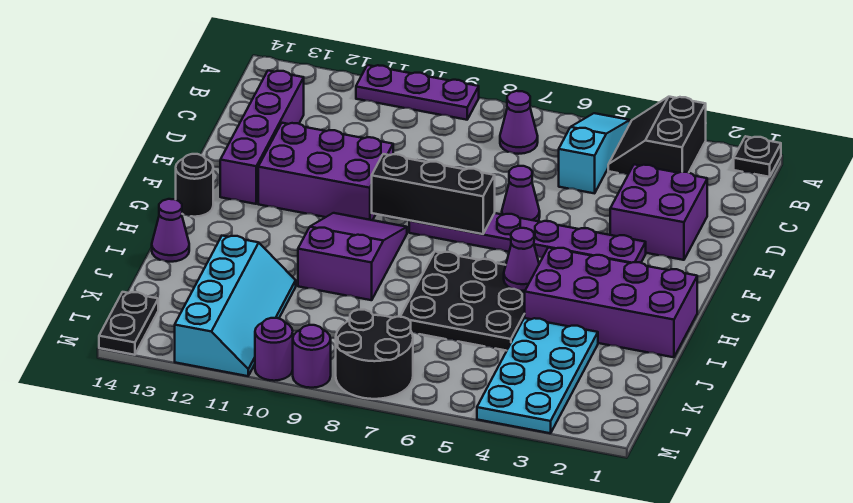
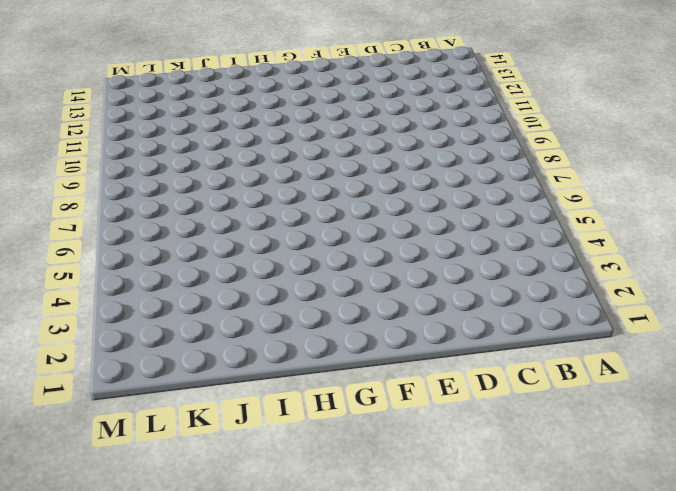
none -> black 1x1 plate [734,136,781,177]
none -> black 2x2 slope [608,97,706,175]
none -> cyan 1x3 slope [559,113,630,193]

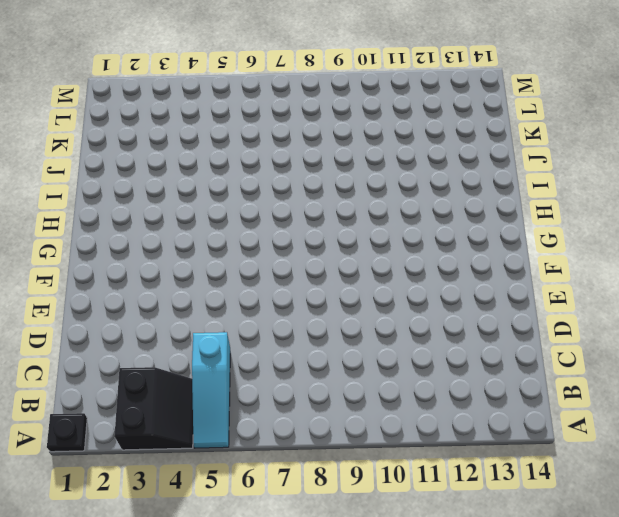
none -> purple 1x3 plate [356,65,479,120]
none -> purple 1x1 cone [500,91,538,154]
none -> purple 1x4 brick [220,71,304,204]

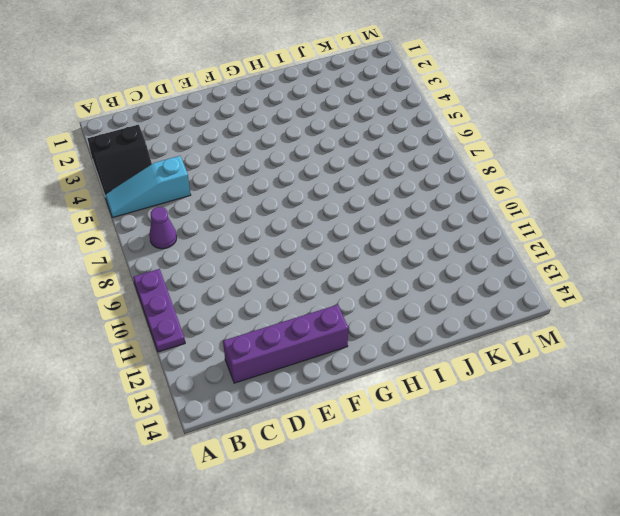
none -> black 1x1 plate [734,136,781,177]
none -> purple 2x2 brick [610,164,707,260]
none -> purple 1x1 cone [502,166,540,221]

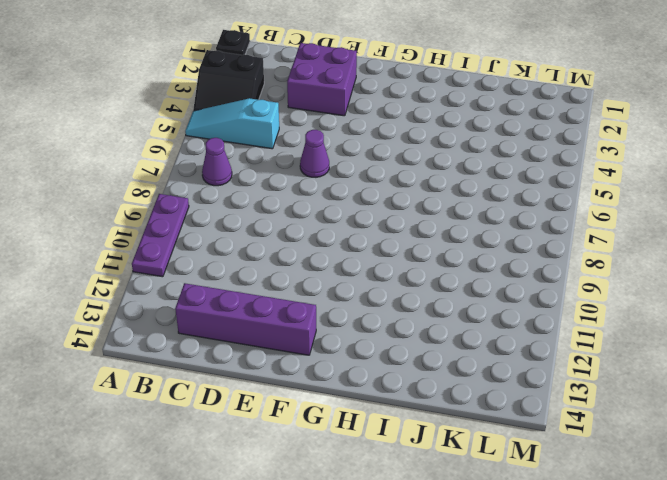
none -> purple 2x3 brick [258,123,393,220]
none -> purple 1x6 plate [409,213,646,263]
none -> purple 2x3 slope [298,213,407,300]

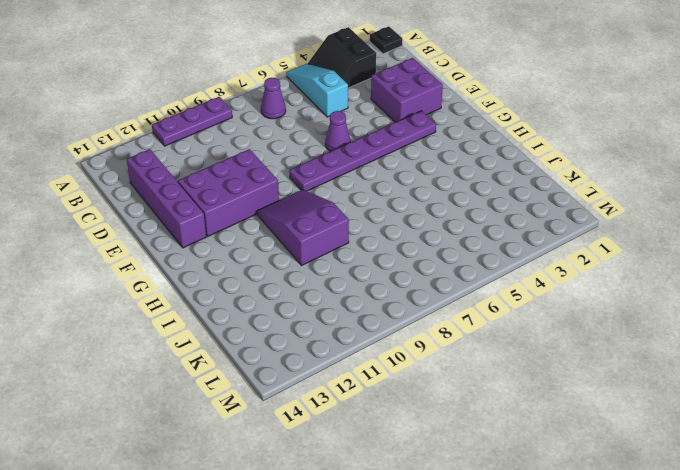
none -> black 1x1 round brick [176,154,213,217]
none -> purple 2x4 brick [525,248,697,357]
none -> black 3x3 plate [400,252,525,351]

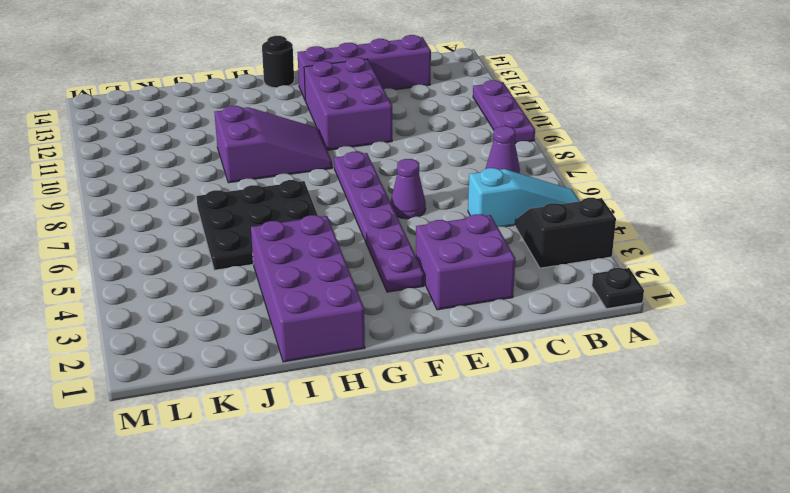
none -> purple 1x1 cone [152,199,189,262]
none -> cyan 2x4 plate [477,318,598,433]
none -> cyan 2x4 slope [175,236,296,376]

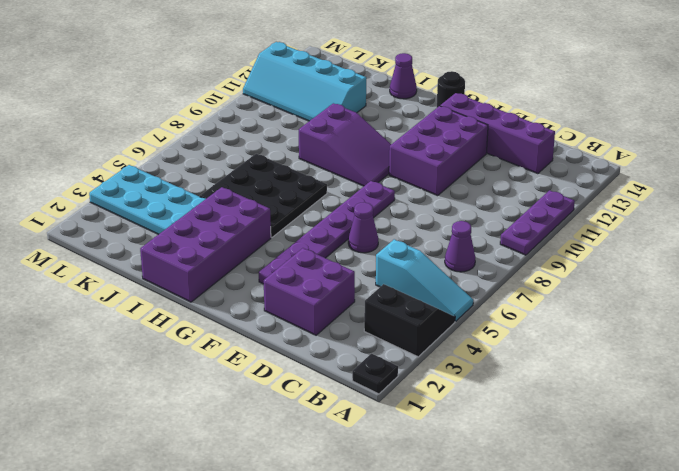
none -> black 2x2 round brick [336,310,413,399]
none -> black 1x2 plate [99,292,158,355]
none -> purple 1x1 round brick [293,325,331,388]

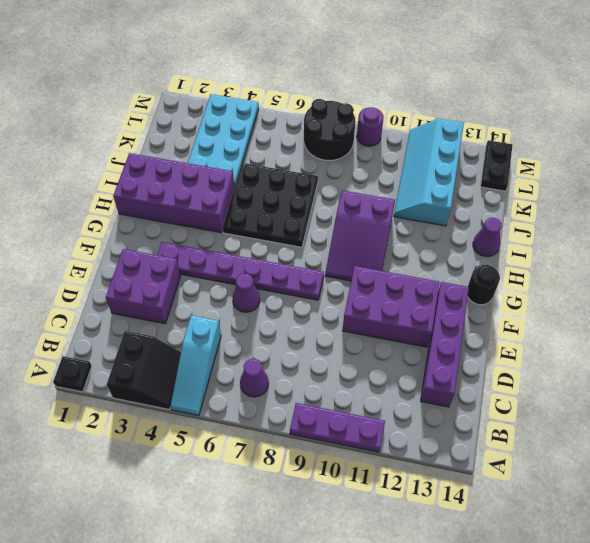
none -> purple 1x1 round brick [255,318,293,381]
none -> black 1x3 brick [372,154,495,234]
none -> purple 1x1 cone [504,228,539,291]

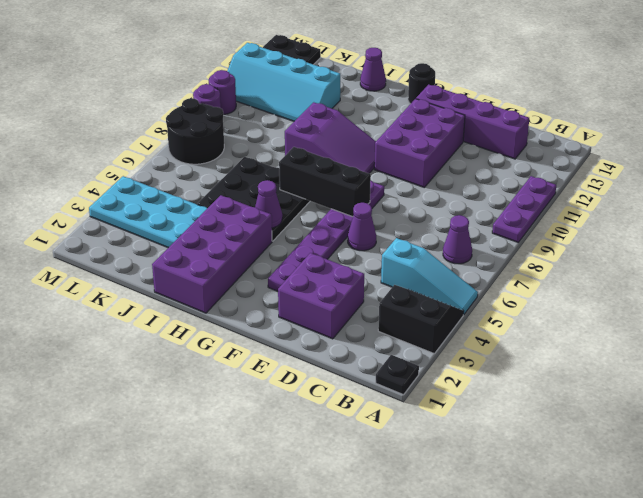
black 1x3 brick [279,147,371,217] -> black 1x3 brick turned to [372,154,495,234]

